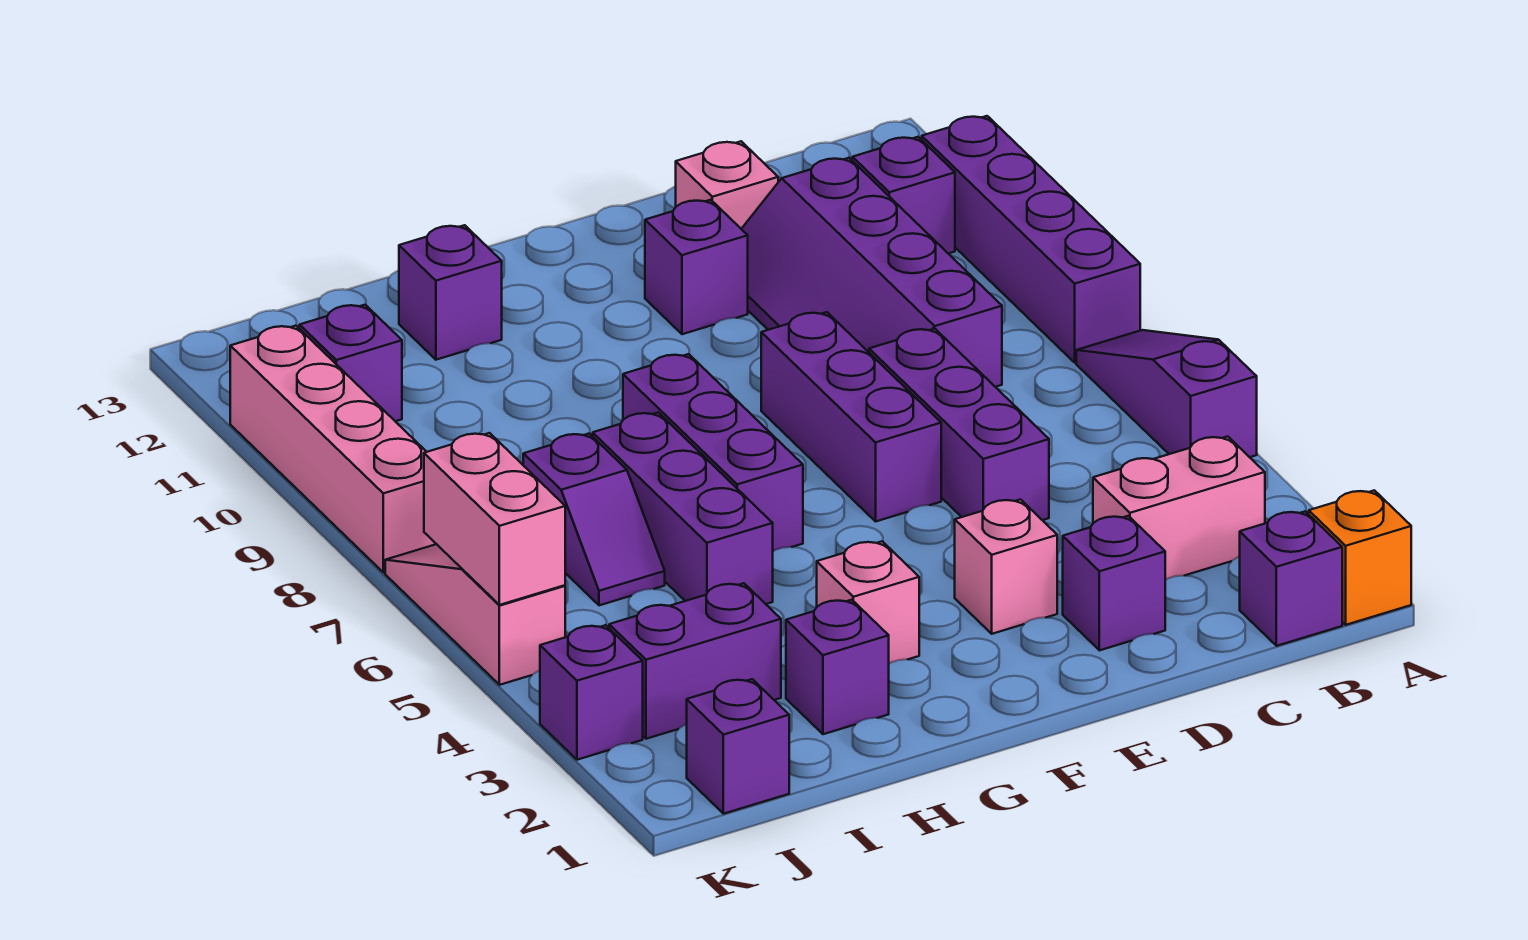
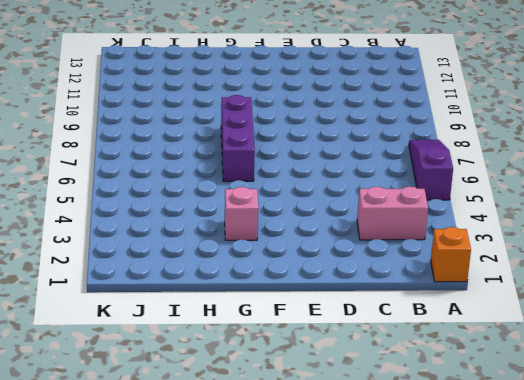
none -> purple 1x4 brick [922,116,1140,363]
none -> purple 1x1 brick [1240,511,1342,646]
none -> purple 1x1 brick [852,137,955,254]

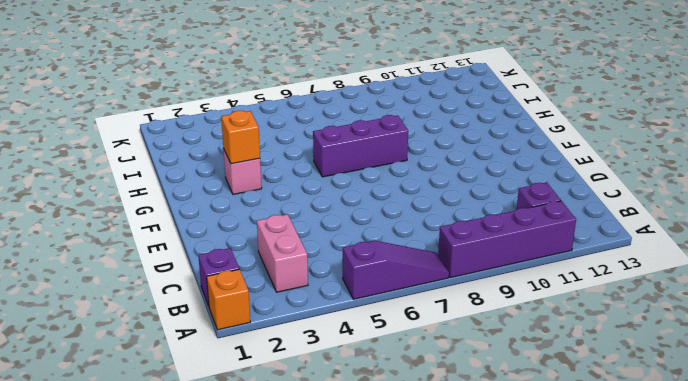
orange 1x1 brick [221,111,260,164] -> none
none -> purple 2x4 slope [742,158,1002,387]
none -> purple 1x1 brick [1063,516,1165,650]
none -> purple 1x3 brick [869,329,1049,520]

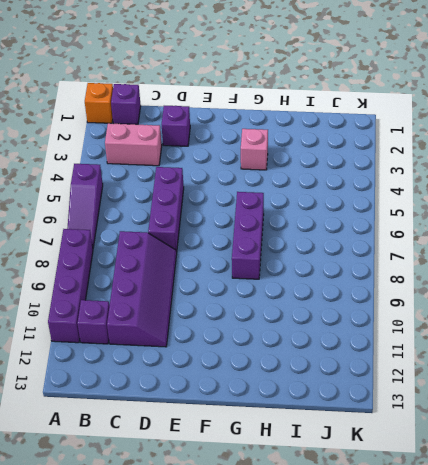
none -> pink 1x1 brick [676,141,778,229]
none -> pink 1x1 brick [955,499,1057,634]
none -> purple 1x3 brick [761,312,941,521]

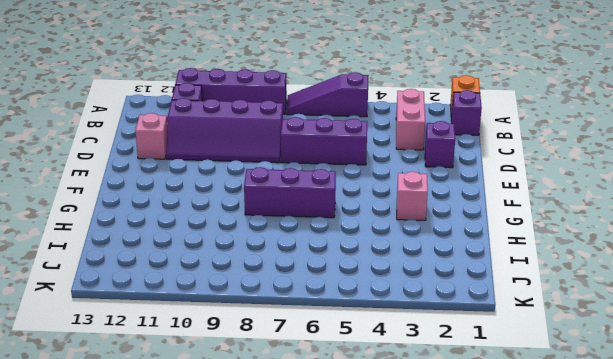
none -> pink 1x1 brick [955,499,1057,634]
none -> purple 1x3 brick [761,312,941,521]
none -> purple 1x1 brick [645,200,748,334]

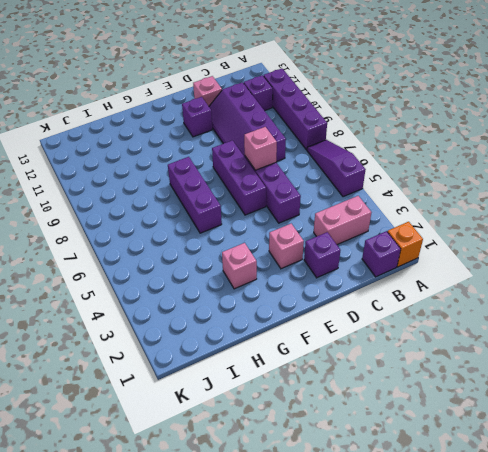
pink 1x1 brick [244,127,277,170] -> none
none -> purple 1x1 brick [786,600,889,734]
none -> purple 1x3 brick [593,413,773,604]
none -> purple 1x1 brick [399,225,502,360]

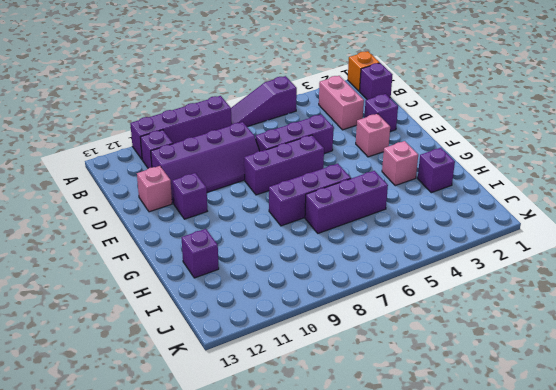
none -> purple 1x2 brick [609,583,781,739]
none -> purple 1x2 slope [523,434,665,605]
none -> purple 1x1 brick [687,679,789,814]

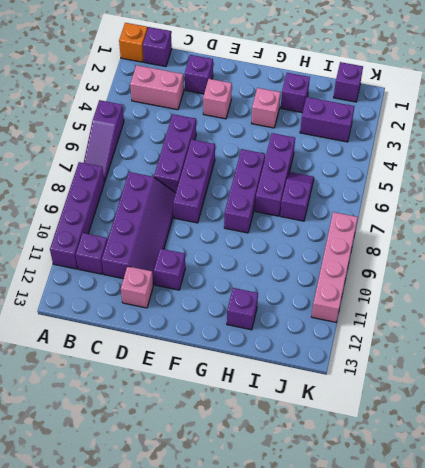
none -> purple 1x1 brick [299,305,402,421]
none -> purple 1x1 brick [540,625,643,760]
none -> pink 1x3 slope [385,544,565,685]

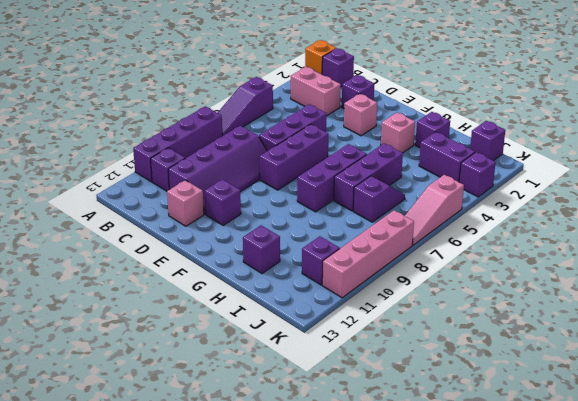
none -> pink 1x2 brick [424,433,565,605]

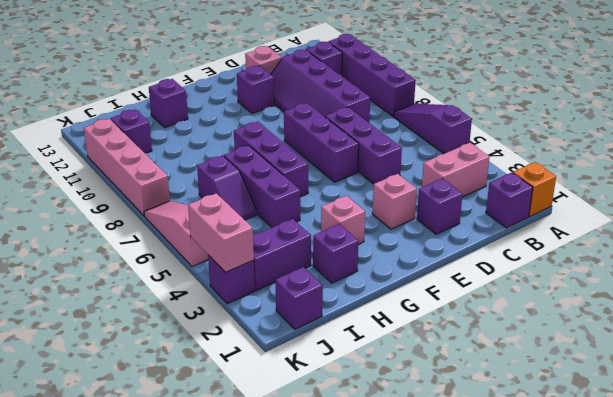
pink 1x2 brick [188,193,254,272] -> pink 1x2 brick moved to [424,433,565,605]

